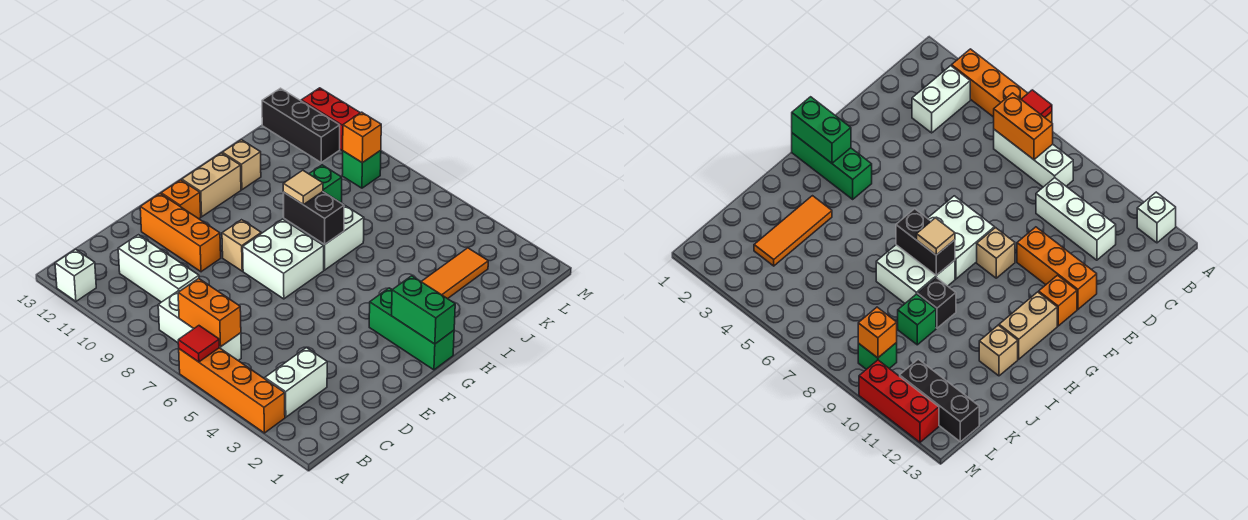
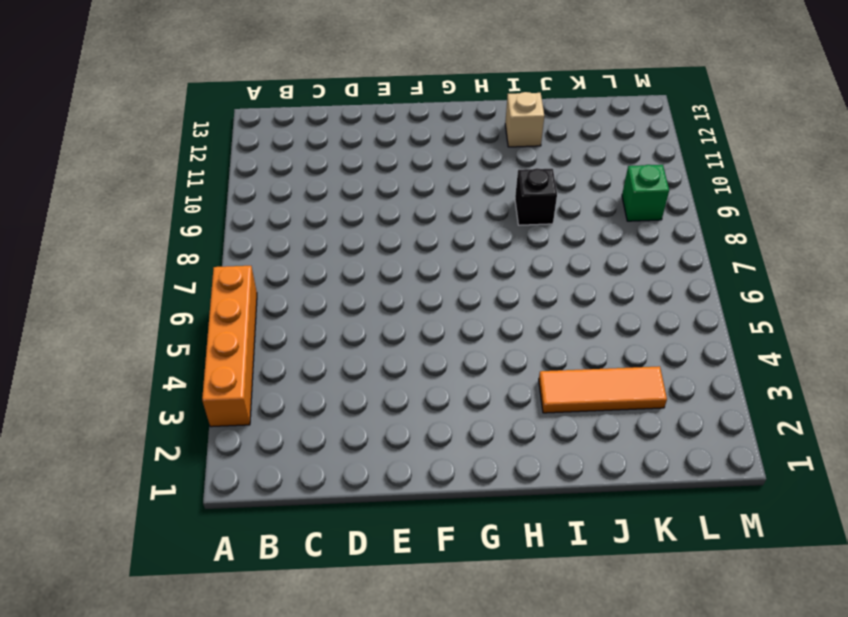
none -> white 1x1 brick [55,249,96,301]
none -> white 1x2 brick [265,348,327,417]
none -> white 1x3 brick [158,291,241,361]

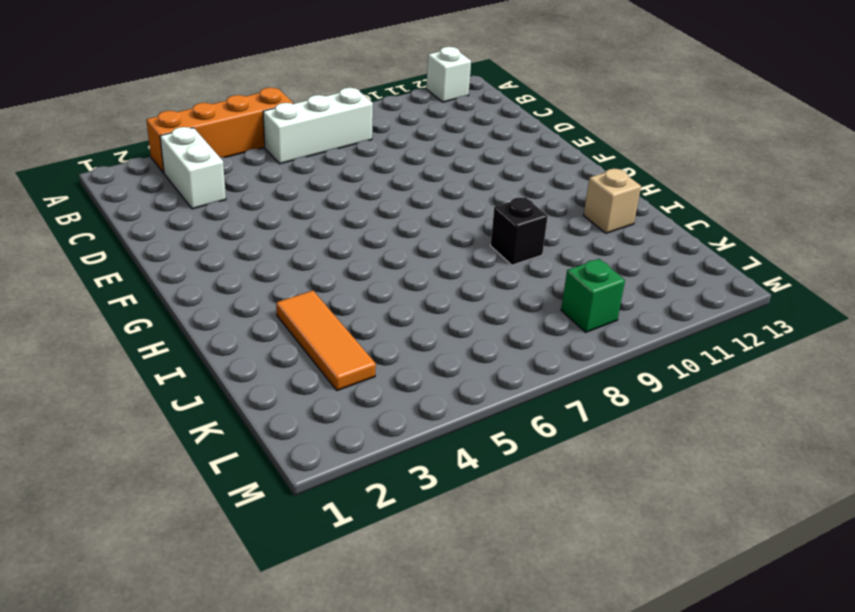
none -> white 1x3 brick [118,235,199,302]
none -> orange 1x3 brick [140,194,221,272]
none -> white 2x2 brick [243,219,324,299]

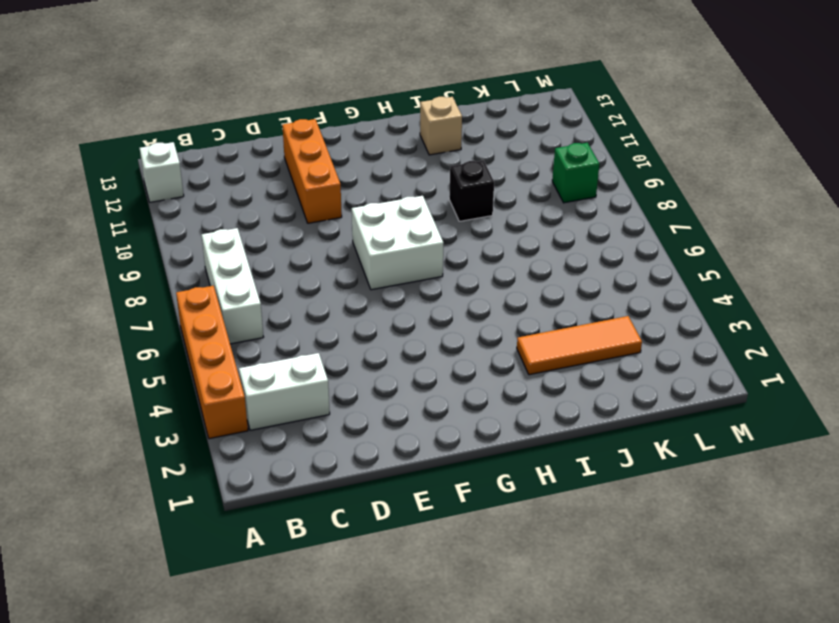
none -> white 1x3 brick [118,235,199,302]
none -> tan 1x1 brick [222,220,261,271]
none -> orange 1x1 brick [161,180,201,219]

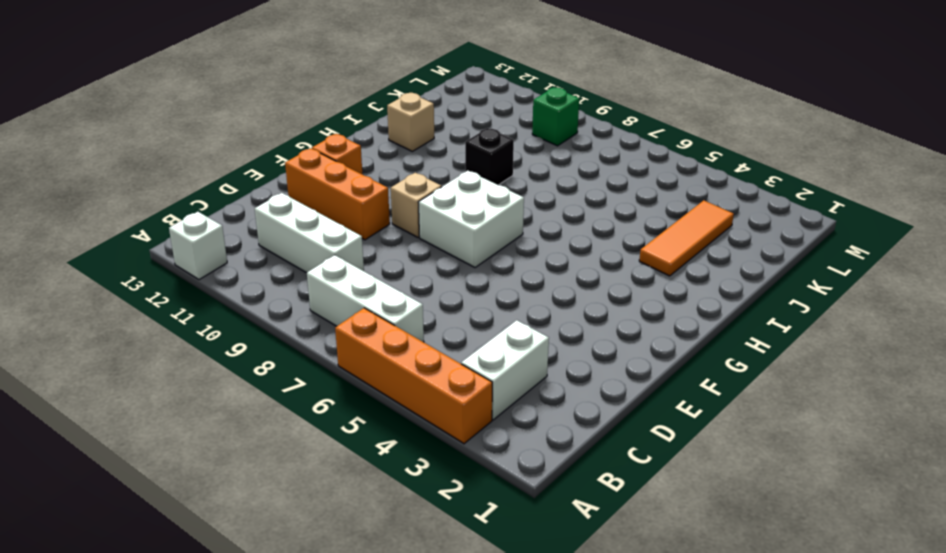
none -> green 1x3 brick [369,288,454,370]
none -> tan 1x2 brick [182,153,241,217]
none -> white 2x2 brick [284,192,364,270]

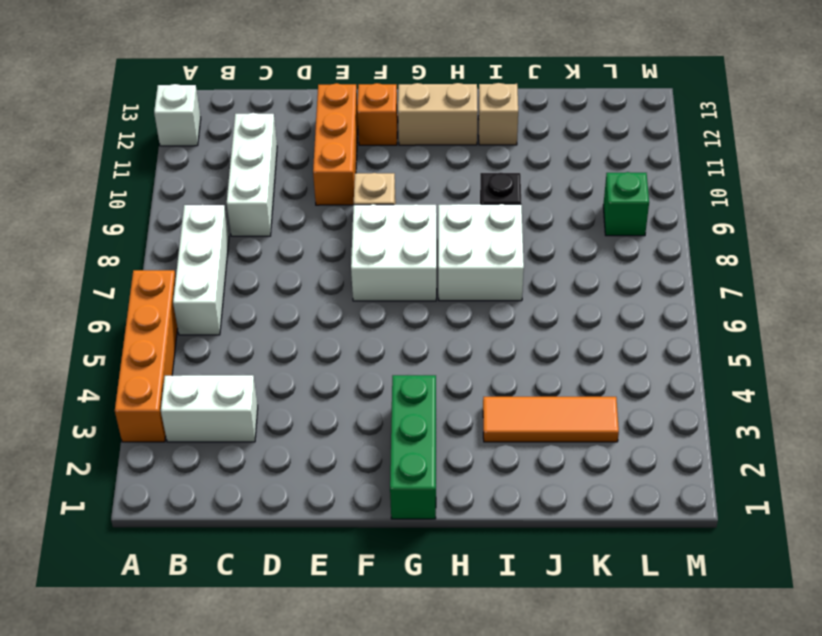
none -> green 1x1 brick [309,165,342,203]
none -> black 1x3 brick [262,88,340,162]
none -> red 1x3 brick [301,88,360,151]

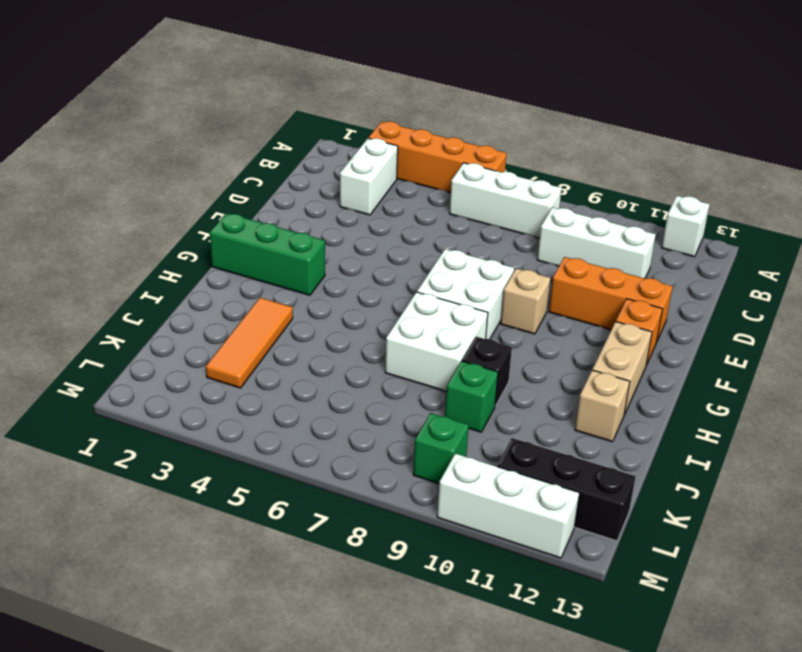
white 1x3 brick [437,454,579,558] -> red 1x3 brick [301,88,360,151]
none -> red 1x1 tile [178,326,220,362]
none -> orange 1x2 brick [178,278,241,347]
none -> green 1x2 brick [392,276,455,344]

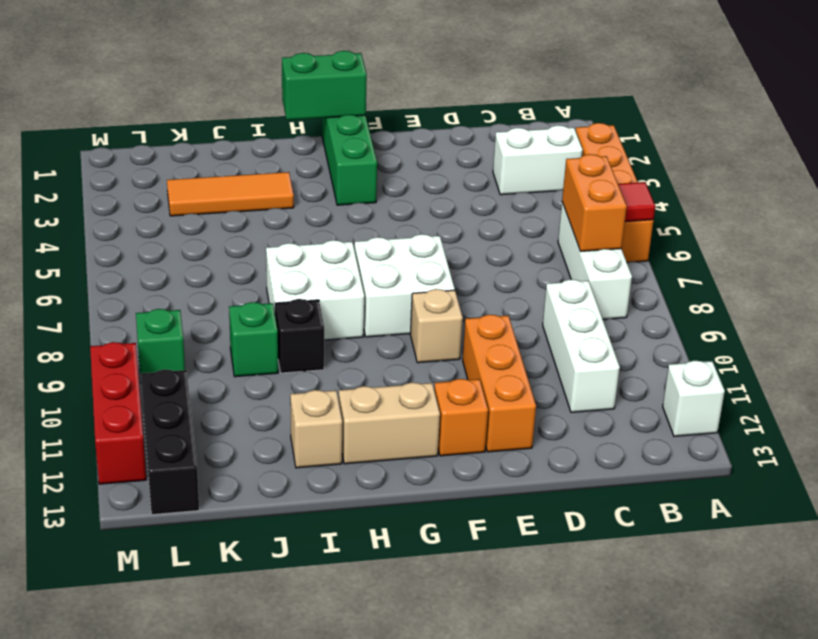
green 1x2 brick [282,51,367,120] -> green 1x2 brick turned to [392,276,455,344]
none -> black 1x2 brick [283,192,344,244]
none -> orange 1x1 brick [343,112,381,163]
none -> tan 1x1 tile [283,170,323,205]

